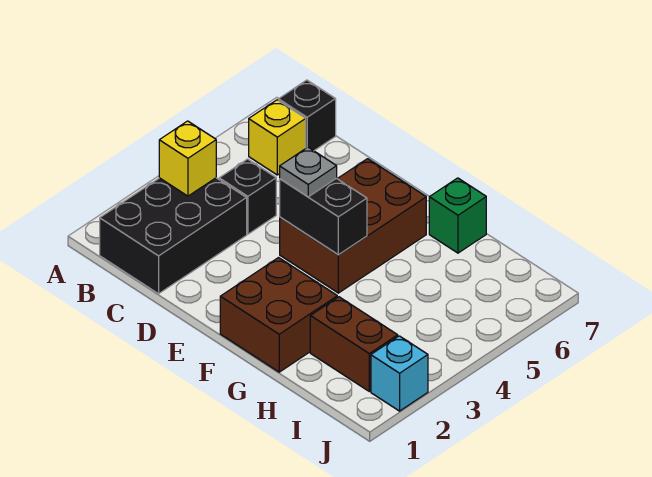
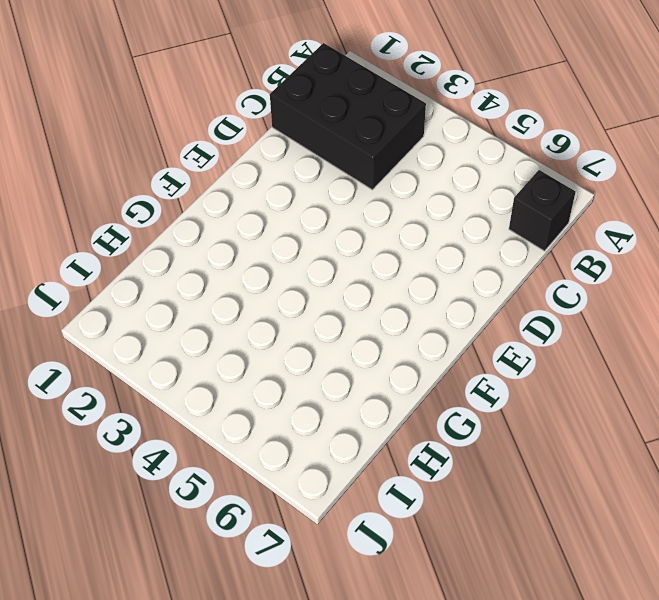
none -> yellow 1x1 brick [249,100,306,175]
none -> black 1x1 brick [219,159,276,234]
none -> brown 2x3 brick [280,159,426,293]

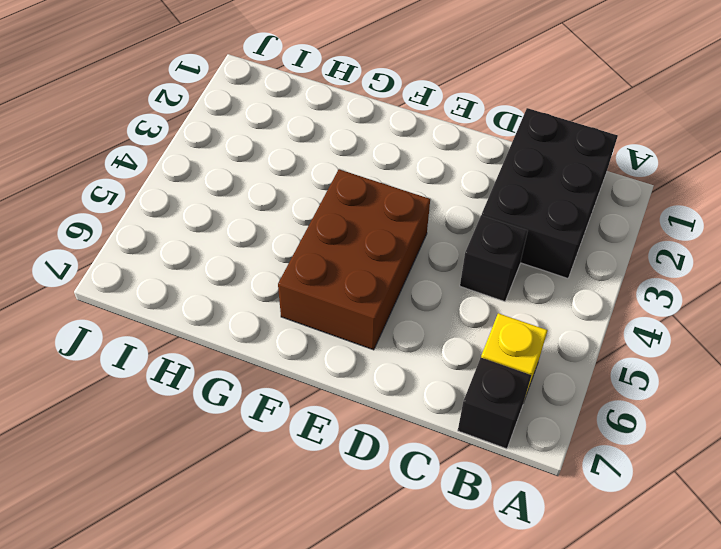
none -> brown 2x2 brick [220,258,337,372]
none -> green 1x1 brick [429,178,486,253]
none -> brown 1x2 brick [310,297,398,391]

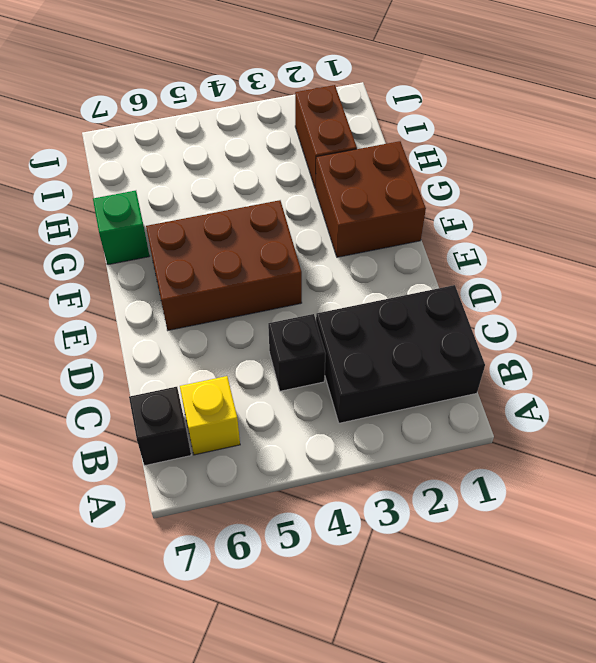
none -> cyan 1x1 brick [371,336,428,411]
none -> yellow 1x1 brick [159,121,216,196]
none -> black 1x2 brick [280,178,367,255]

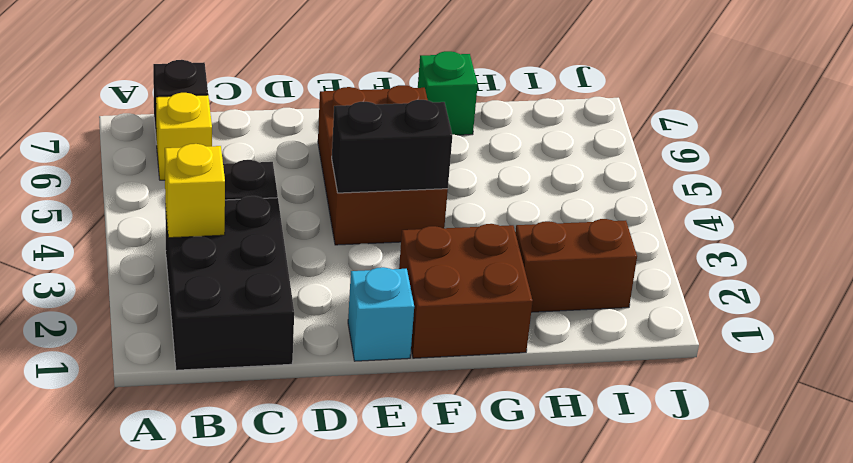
cyan 1x1 brick [348,267,414,361] -> cyan 1x1 brick moved to [371,336,428,411]
none -> grey 1x1 plate [280,147,337,197]

